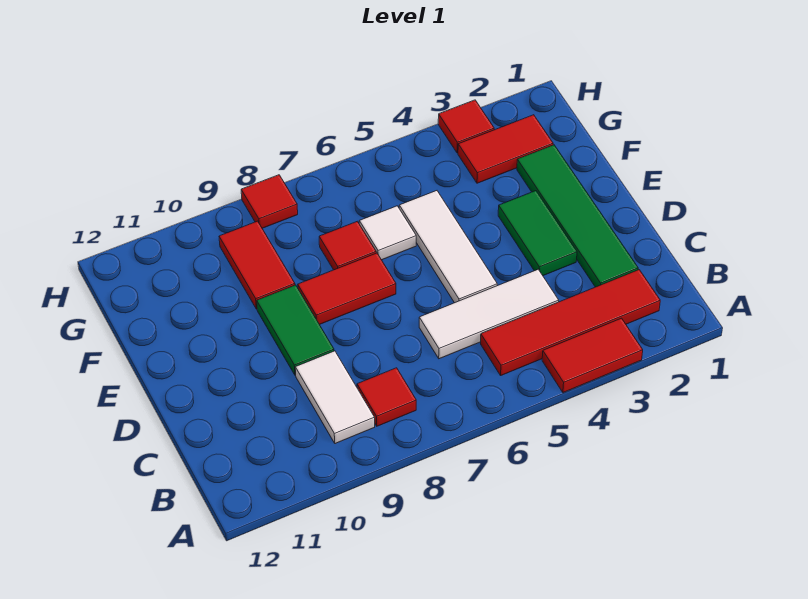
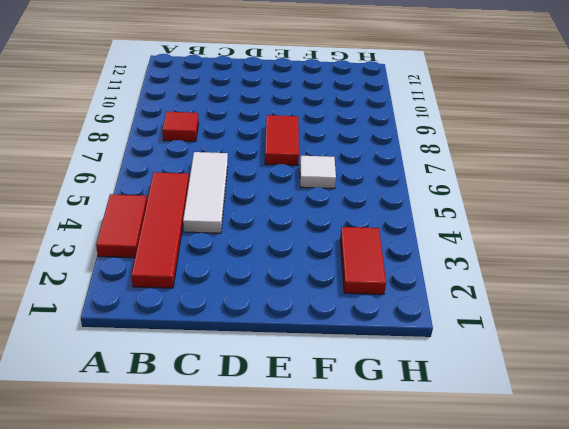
none -> white 1x2 tile [295,351,375,444]
none -> green 1x4 tile [517,145,638,287]
none -> green 1x2 tile [498,191,577,276]

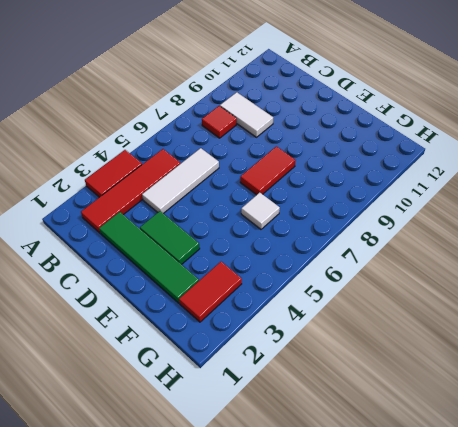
none -> white 1x3 tile [399,191,497,303]
none -> green 1x2 tile [257,285,334,375]
none -> red 1x1 tile [319,221,376,270]

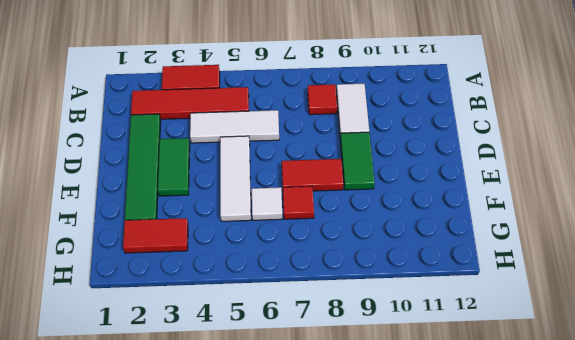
none -> red 1x2 tile [219,221,295,309]
none -> red 1x1 tile [438,100,494,153]
none -> red 1x1 tile [241,175,298,228]

